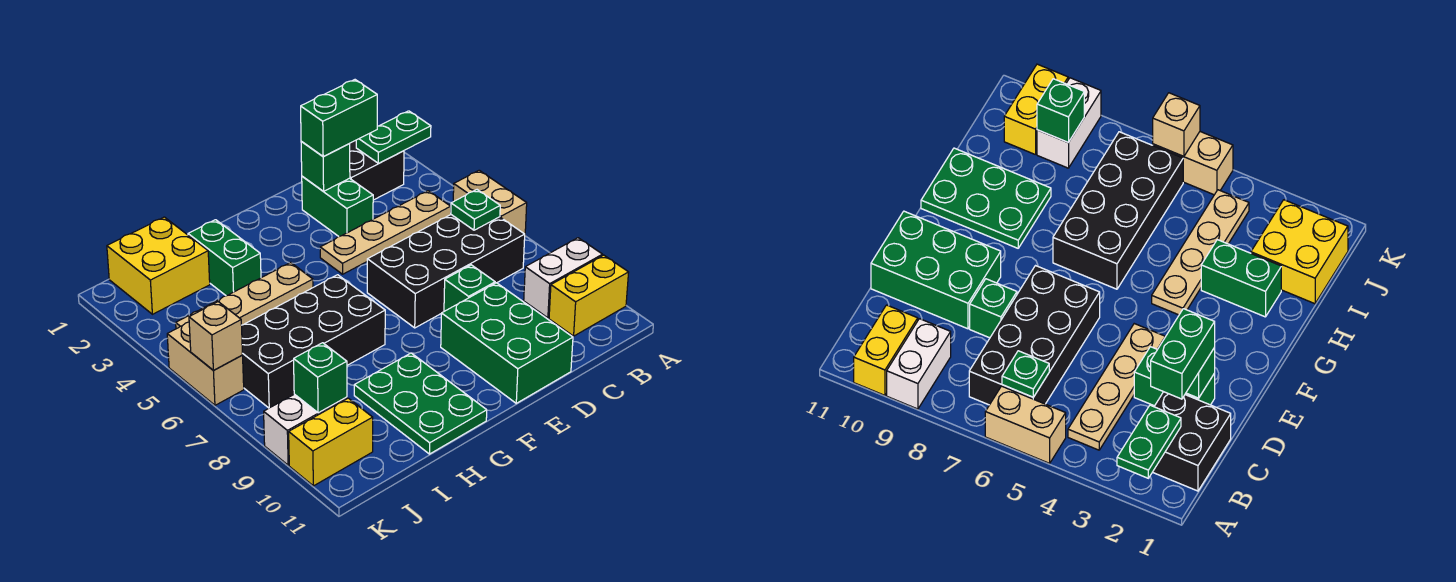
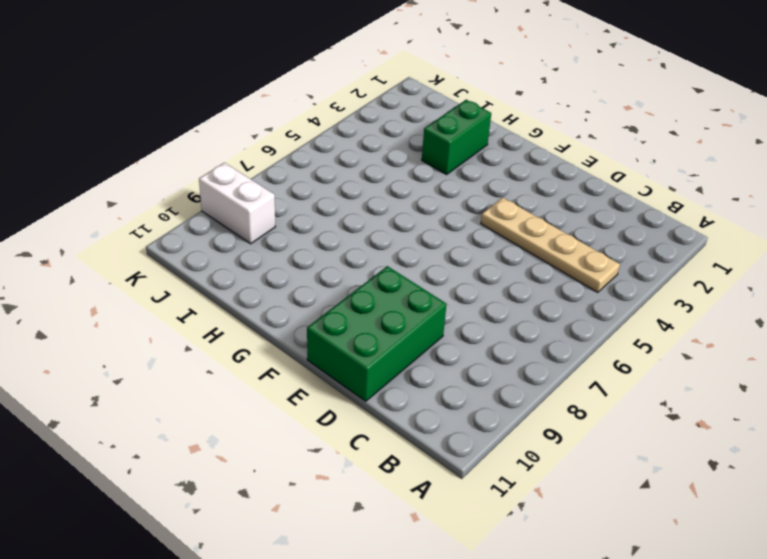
none -> tan 1x2 brick [453,170,527,234]
none -> white 1x2 brick [524,238,602,318]
none -> yellow 1x2 brick [549,255,629,336]

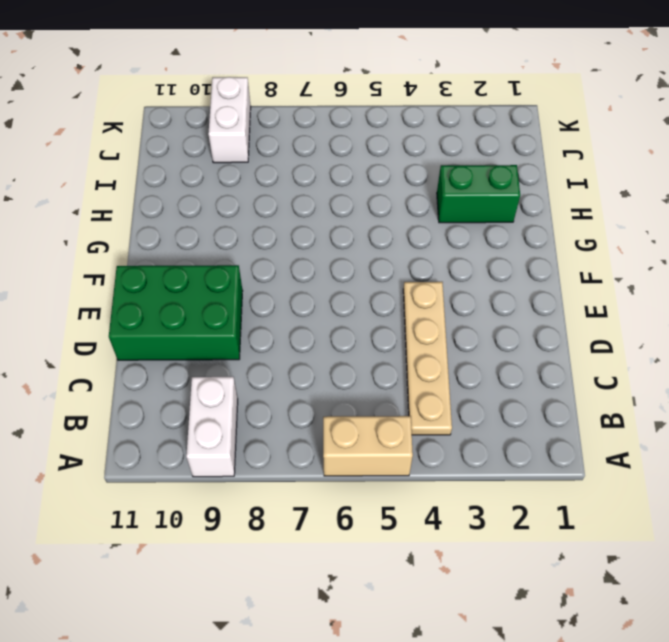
none -> yellow 1x2 brick [549,255,629,336]
none -> black 2x2 brick [350,140,404,200]
none -> black 2x4 brick [367,215,525,328]

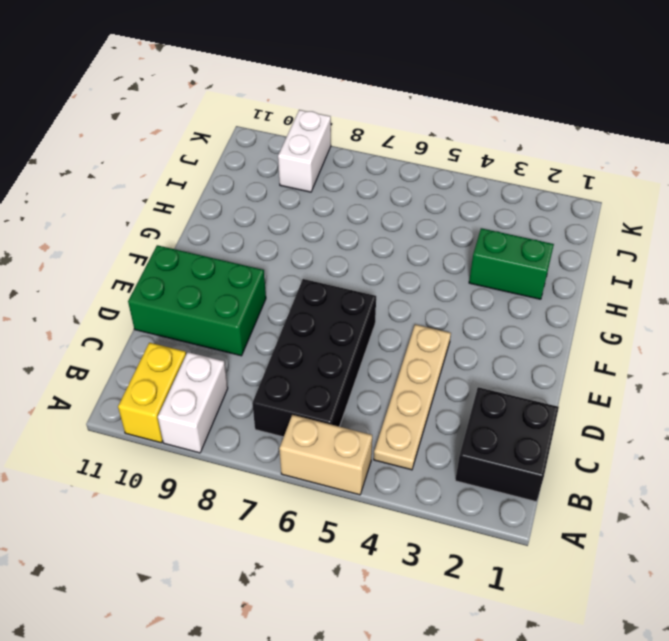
none -> green 1x2 brick [302,176,373,236]
none -> green 1x1 brick [444,265,495,311]
none -> tan 1x4 plate [176,262,313,329]

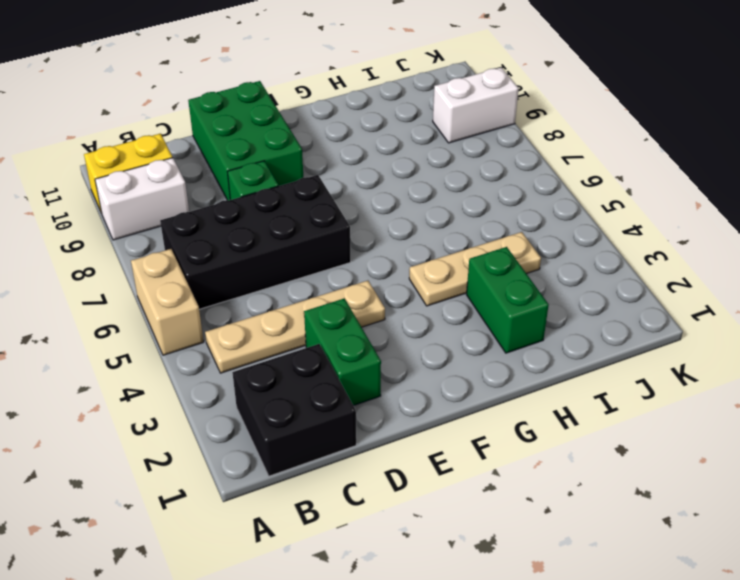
tan 1x3 plate [409,232,541,306] -> tan 1x4 plate [176,262,313,329]
none -> black 2x4 brick [242,275,385,408]
none -> green 2x3 plate [354,353,487,454]
none -> yellow 2x2 brick [107,217,210,314]

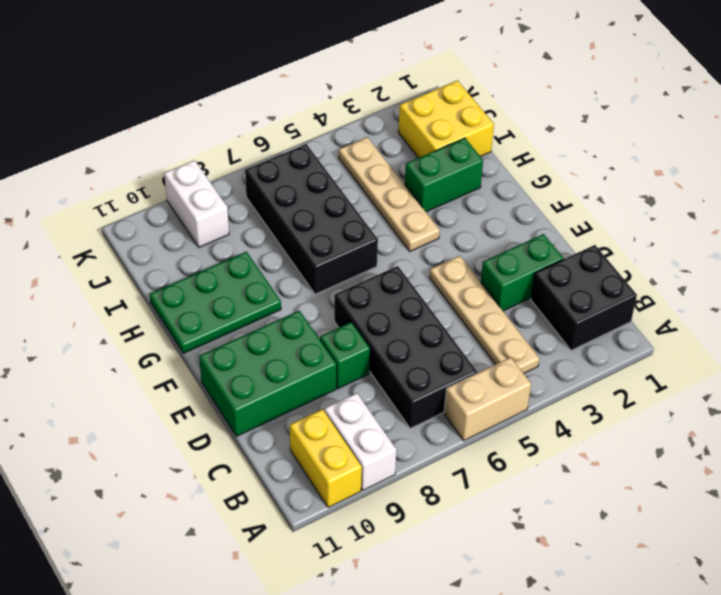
none -> yellow 1x2 brick [289,398,373,486]
none -> tan 1x2 brick [167,322,244,405]
none -> green 1x2 plate [356,111,431,163]

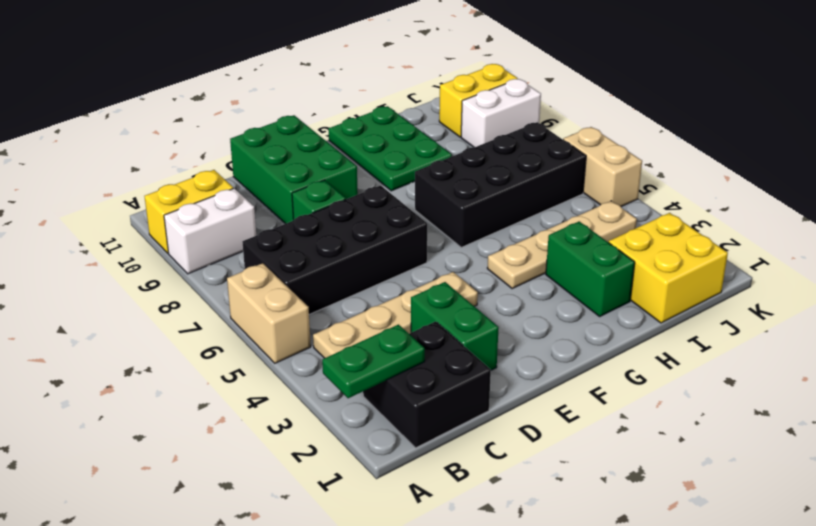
none -> green 1x1 plate [451,190,500,230]
none -> green 1x1 brick [301,142,350,191]
none -> green 1x1 brick [294,343,347,413]

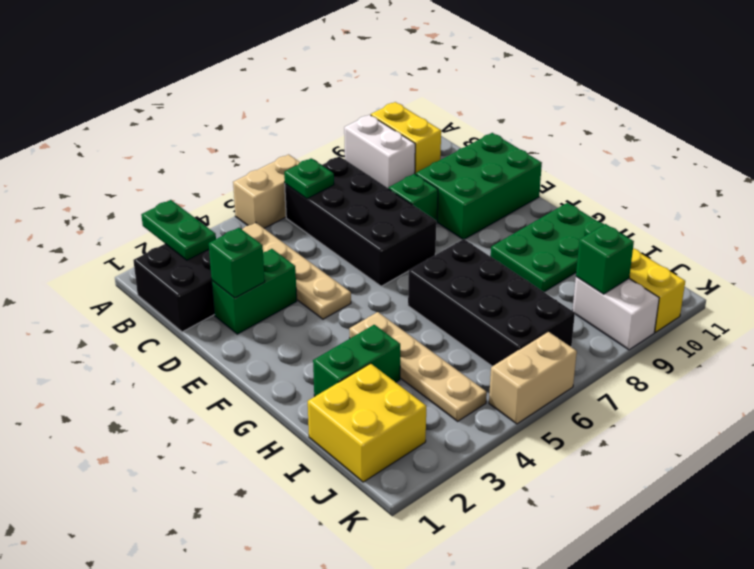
none -> tan 1x1 brick [189,302,243,370]
none -> green 1x2 brick [301,80,377,157]

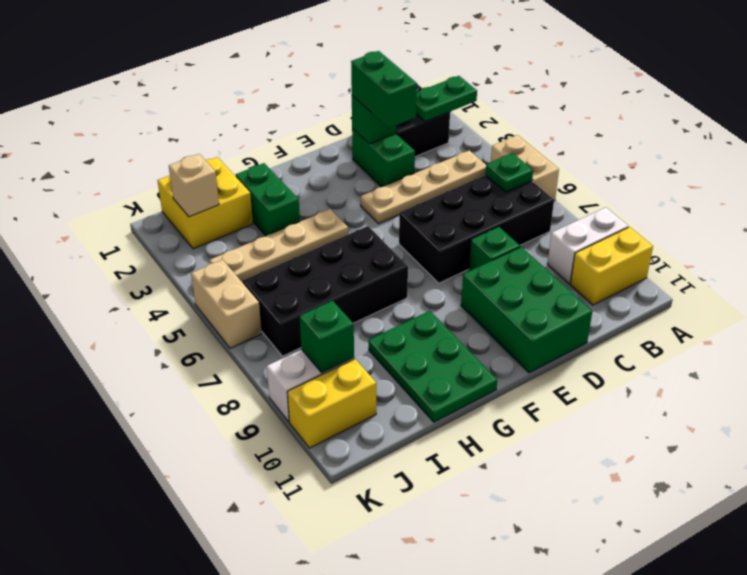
green 1x2 brick [351,51,417,128] -> green 1x2 brick turned to [301,80,377,157]
tan 1x1 brick [169,154,219,217] -> tan 1x1 brick moved to [189,302,243,370]

